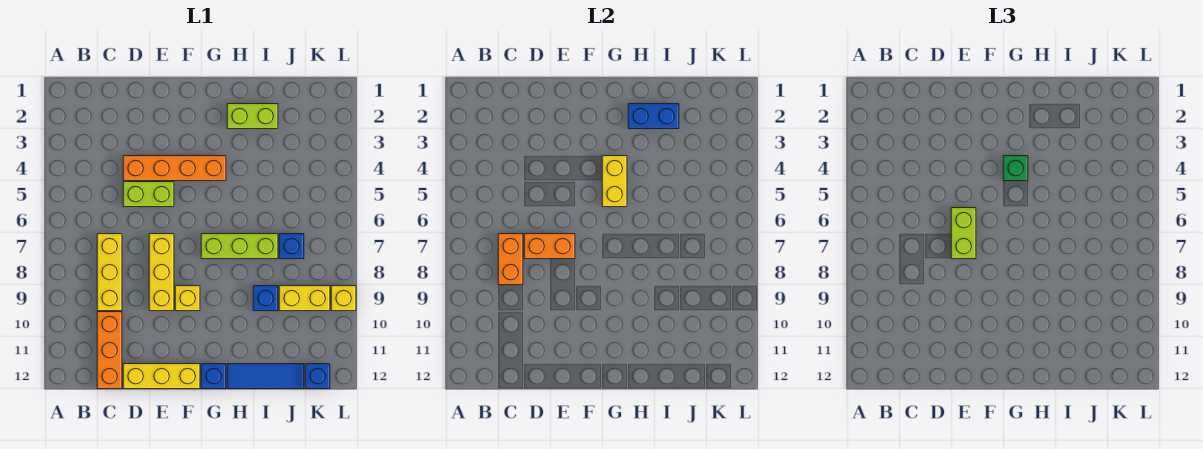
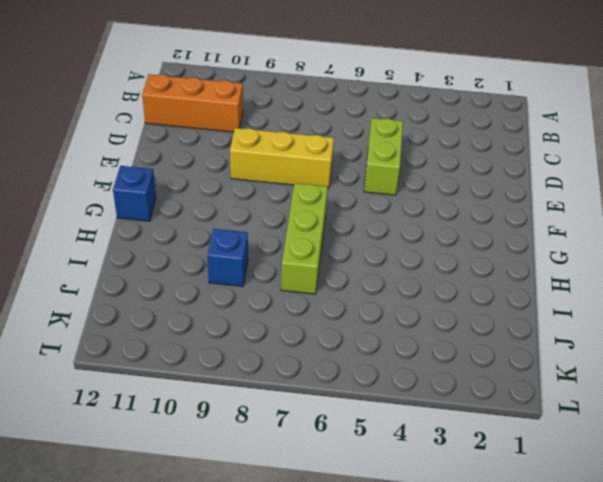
none -> yellow 1x3 brick [97,234,122,311]
none -> orange 1x4 brick [123,156,226,181]
none -> yellow 1x3 brick [123,364,200,389]

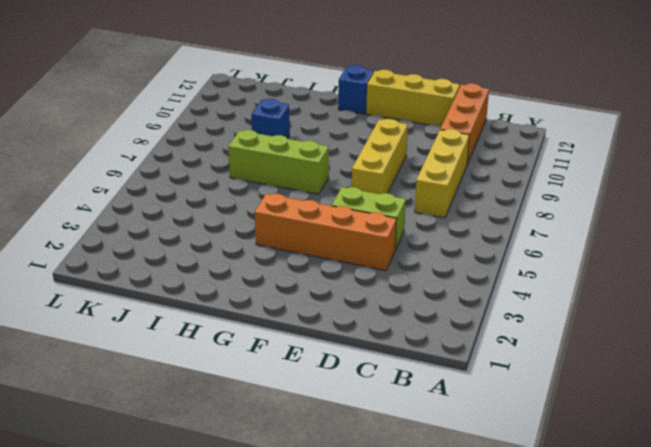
none -> yellow 1x1 brick [175,286,200,311]
none -> lime 1x2 brick [227,104,278,129]
none -> blue 1x3 tile [227,364,304,389]

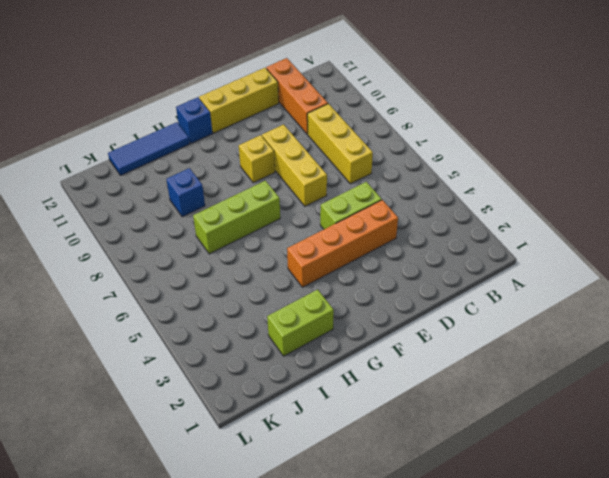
none -> blue 1x1 brick [279,234,304,259]
none -> yellow 1x2 brick [279,286,330,311]
none -> blue 1x1 brick [305,364,330,389]

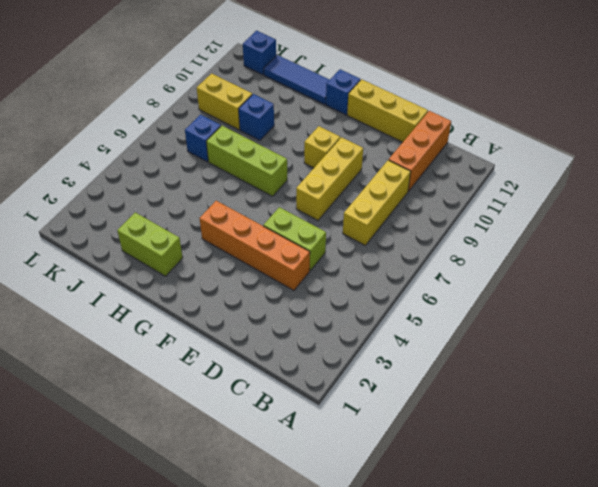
none -> yellow 1x1 brick [331,286,356,311]
none -> orange 1x2 brick [498,234,523,285]
none -> orange 1x2 brick [524,234,575,259]

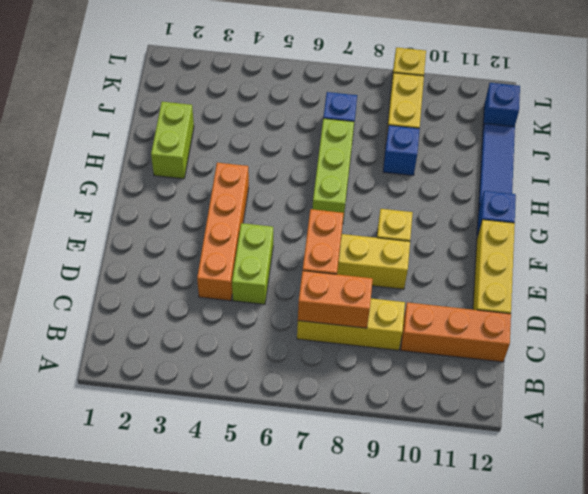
none -> yellow 1x2 brick [602,156,627,207]
none -> blue 1x2 brick [628,104,679,129]
none -> lime 1x2 brick [951,208,976,259]

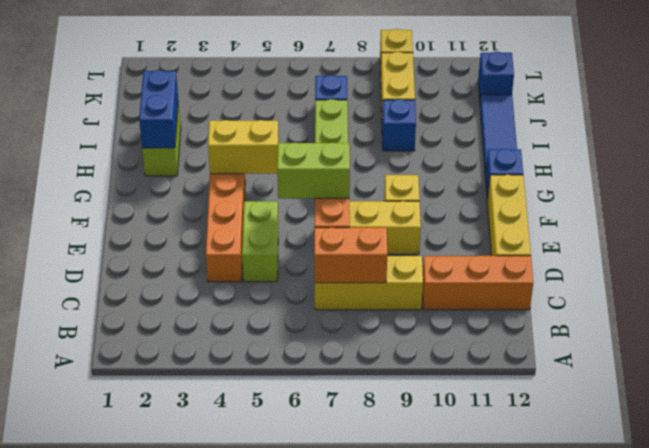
none -> green 1x1 brick [1003,156,1028,181]

